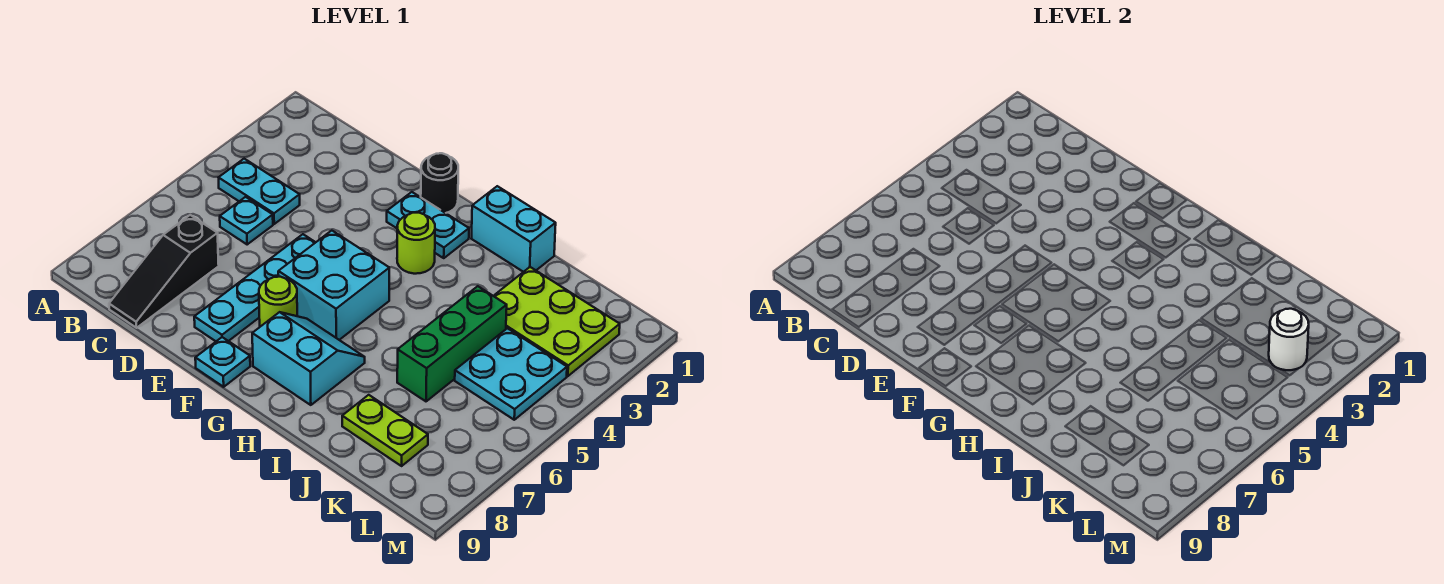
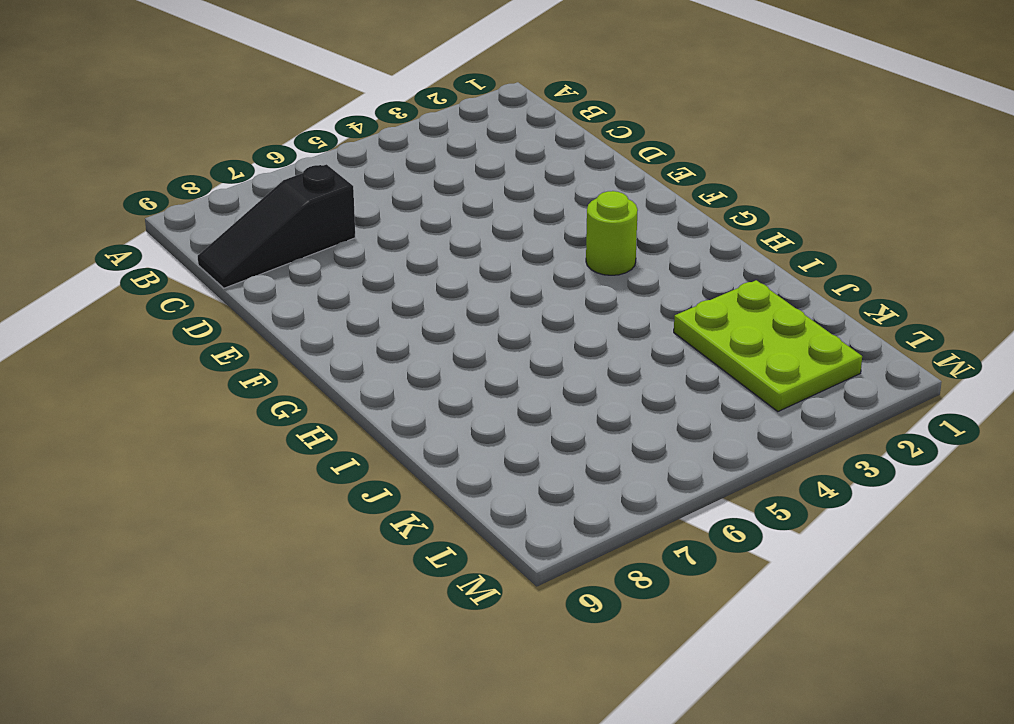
none -> cyan 1x2 plate [219,159,300,224]
none -> cyan 1x1 plate [220,197,273,245]
none -> cyan 1x4 plate [194,234,316,341]

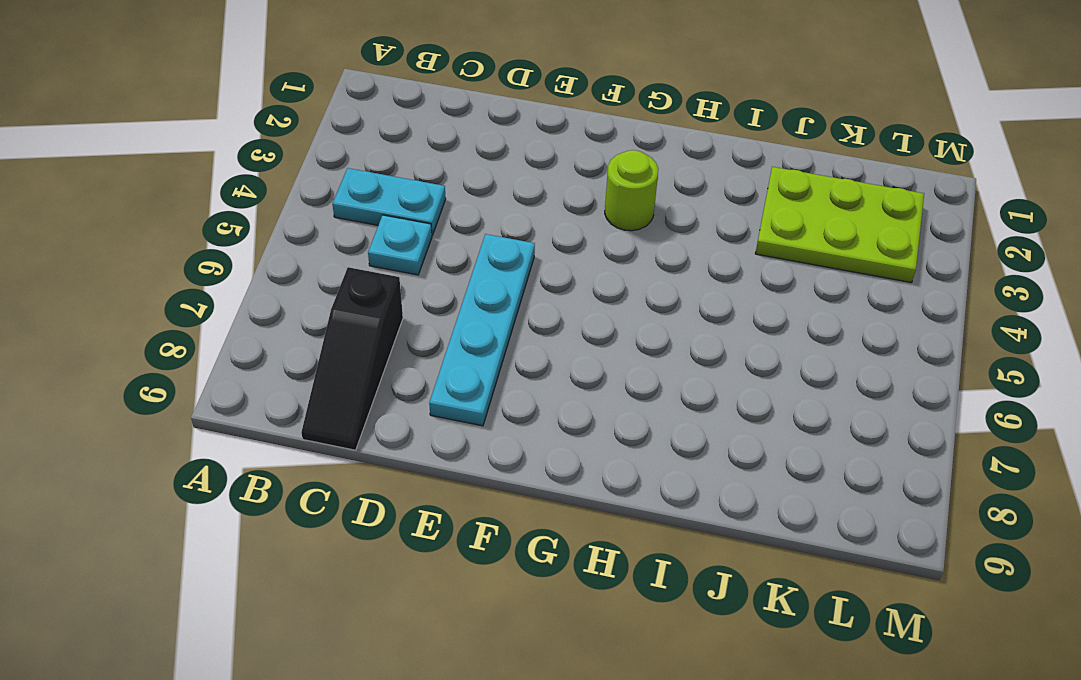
none -> black 1x1 round brick [421,153,458,213]
none -> cyan 1x2 plate [387,192,469,258]
none -> cyan 2x2 brick [278,231,389,340]

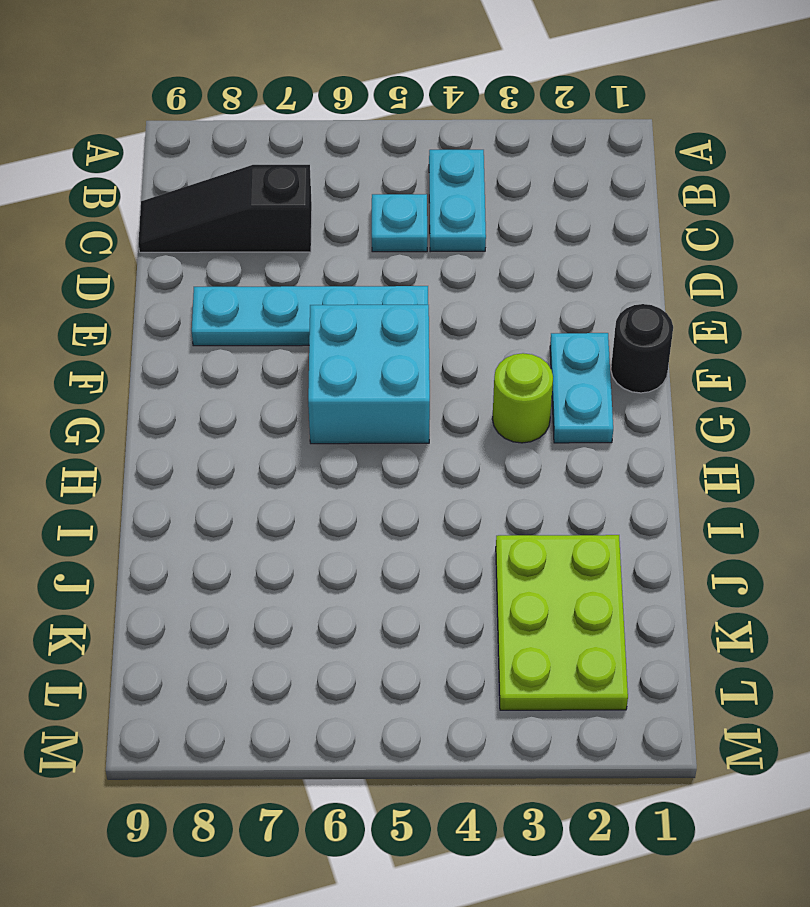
none -> lime 1x1 round brick [259,277,297,327]
none -> cyan 1x1 plate [195,337,250,387]
none -> cyan 2x2 slope [252,312,365,405]

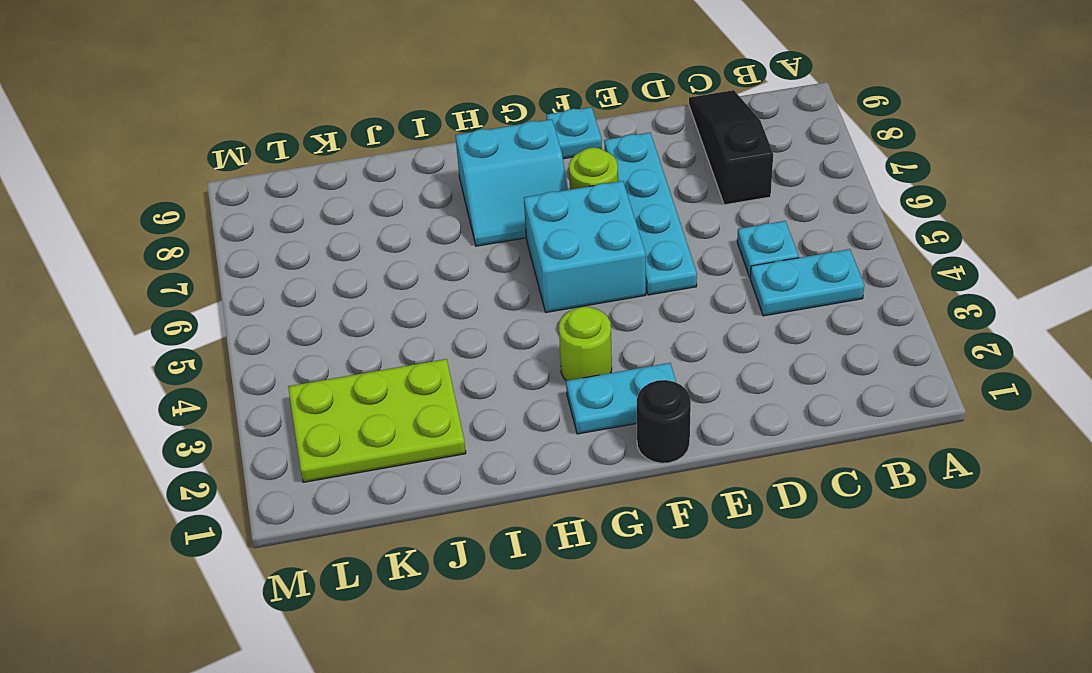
none -> cyan 1x2 brick [471,186,556,272]
none -> green 1x3 brick [397,286,507,401]
none -> lime 1x2 plate [342,395,428,466]

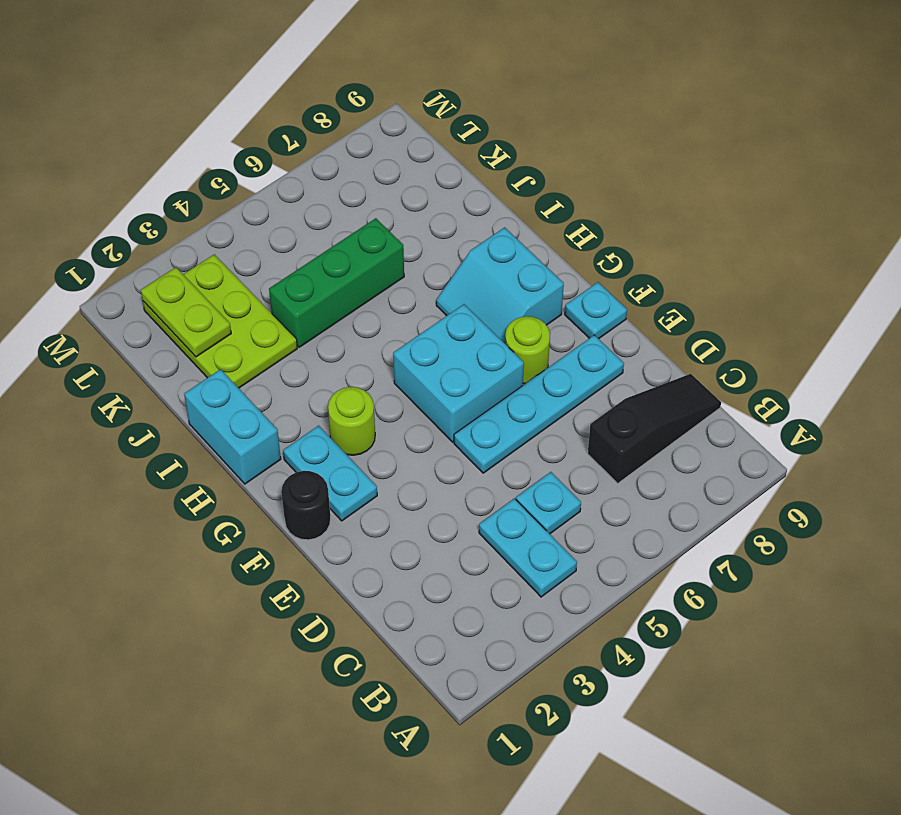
lime 1x2 plate [141,267,231,357] -> lime 1x2 plate moved to [342,395,428,466]
none -> cyan 2x2 plate [455,328,567,420]
none -> white 1x1 round brick [1269,309,1309,370]

